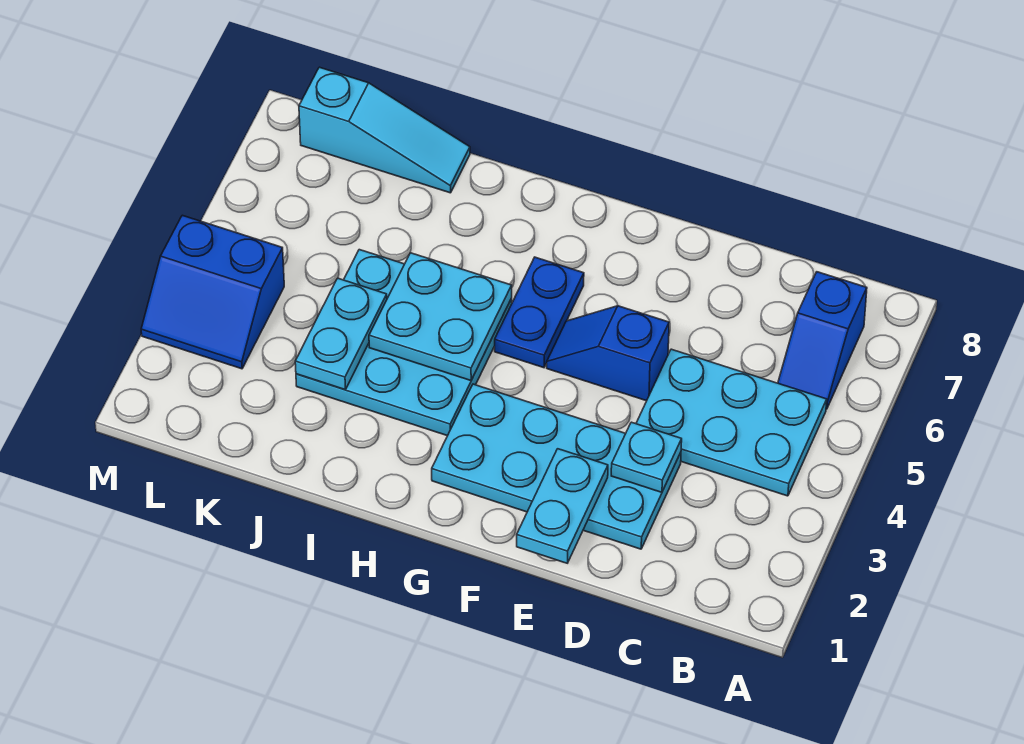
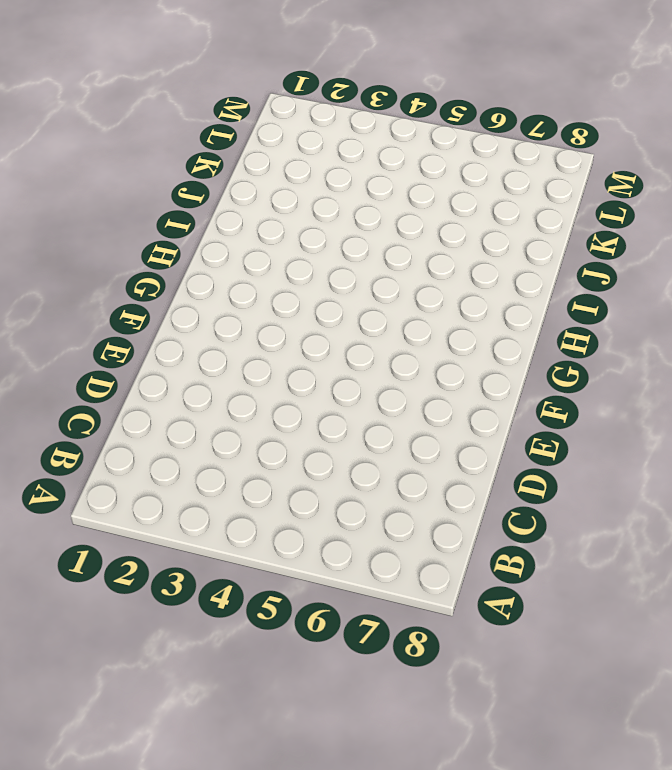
none -> cyan 2x3 plate [636,349,827,496]
none -> blue 1x2 slope [778,272,867,409]
none -> cyan 2x4 plate [432,384,681,549]

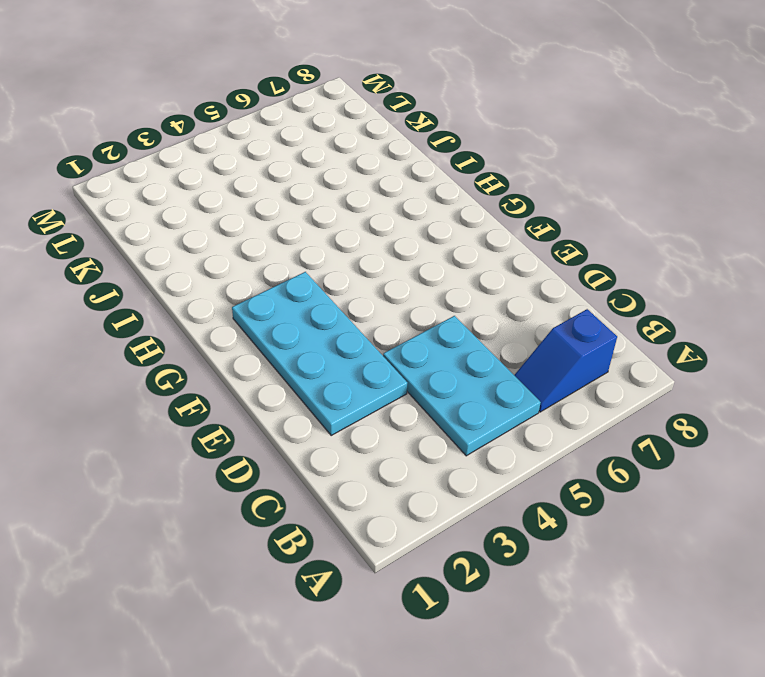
none -> blue 1x2 slope [547,306,669,401]
none -> blue 1x2 plate [495,257,584,368]
none -> cyan 3x3 plate [296,250,512,436]

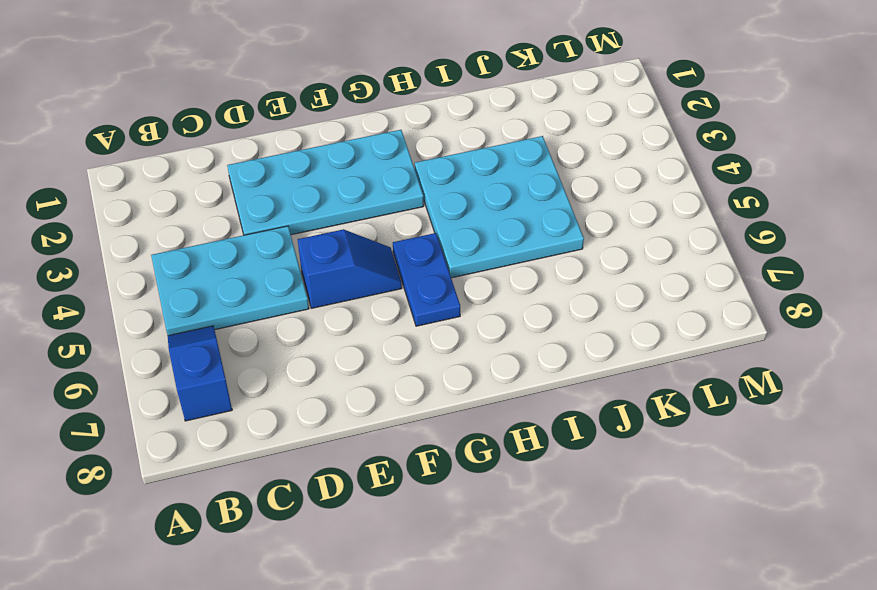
none -> cyan 1x3 slope [299,67,470,193]
none -> blue 2x2 slope [141,215,284,369]
none -> cyan 1x1 plate [611,422,682,492]

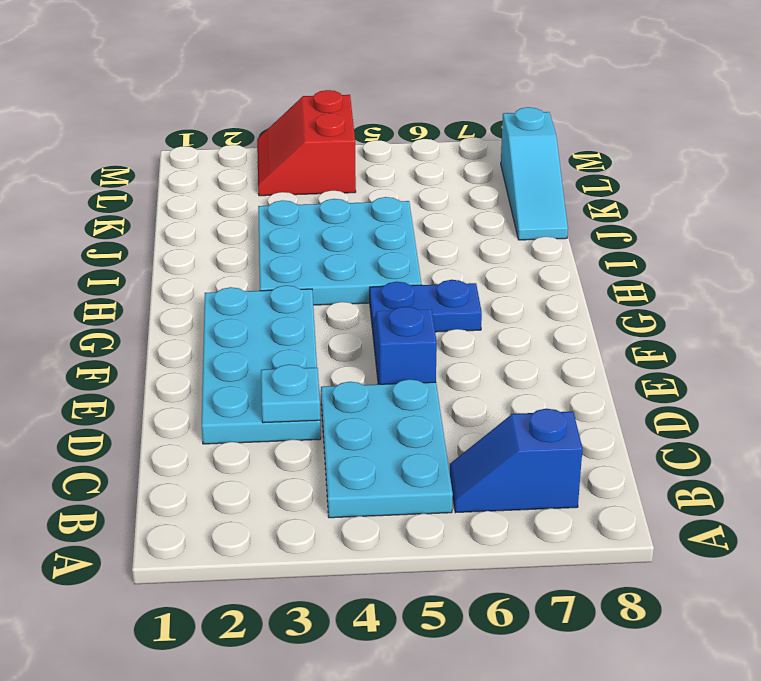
red 2x2 slope [257,90,356,196] -> blue 2x2 slope [141,215,284,369]
none -> cyan 1x2 plate [517,449,608,563]
none -> cyan 2x2 plate [369,253,512,381]
none -> cyan 1x2 plate [295,278,387,389]

